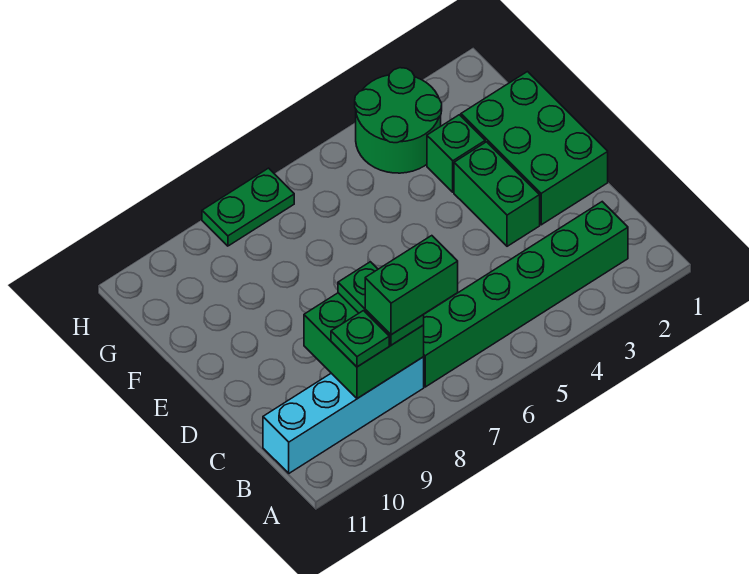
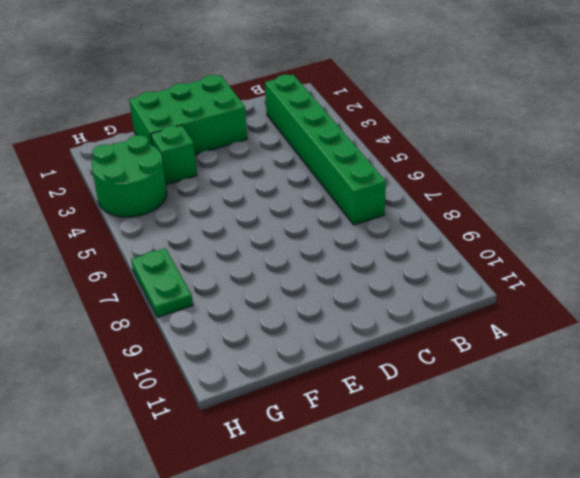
none -> cyan 1x4 brick [263,357,424,473]
none -> green 1x2 brick [454,142,540,246]

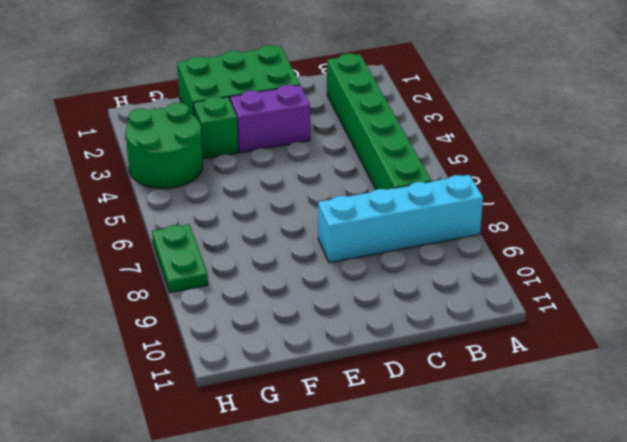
cyan 1x4 brick [318,175,483,263] -> cyan 1x4 brick turned to [263,357,424,473]
purple 1x2 brick [230,85,310,153] -> green 1x2 brick [454,142,540,246]
none -> green 2x2 brick [304,293,424,399]
none -> green 1x2 plate [338,262,424,345]

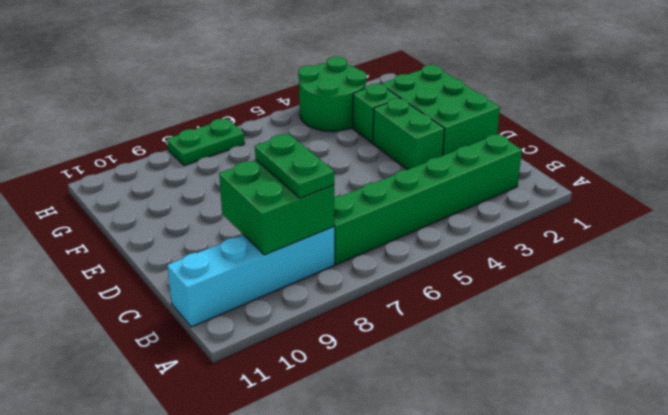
none -> green 1x1 plate [331,311,389,367]
none -> green 1x2 brick [365,236,458,335]

